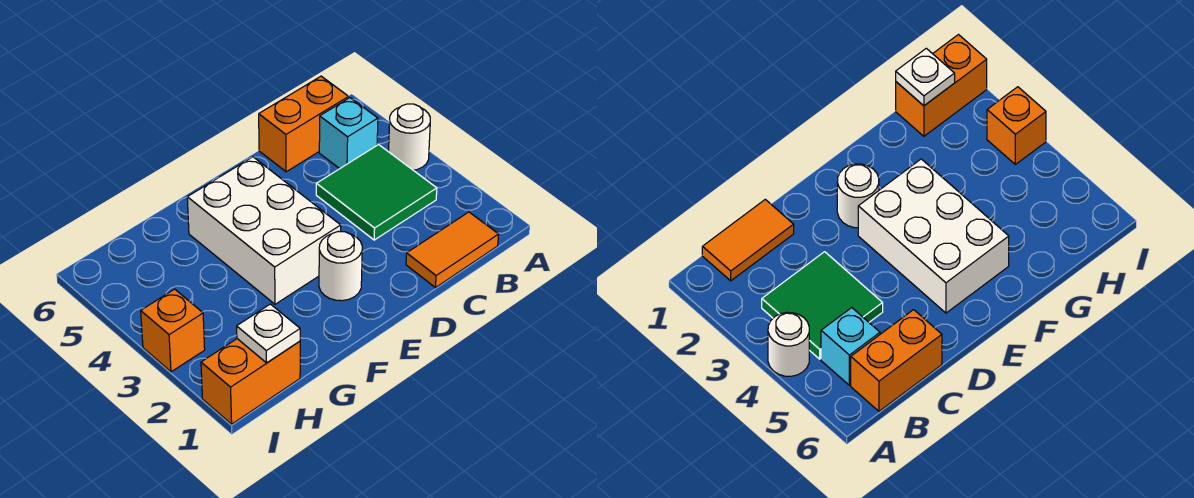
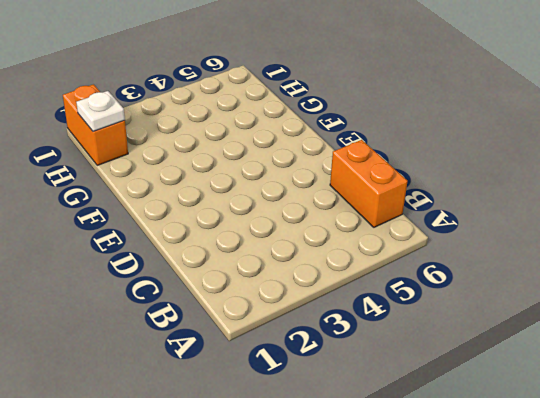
none -> white 1x1 round brick [389,104,430,170]
none -> orange 1x2 tile [406,212,499,288]

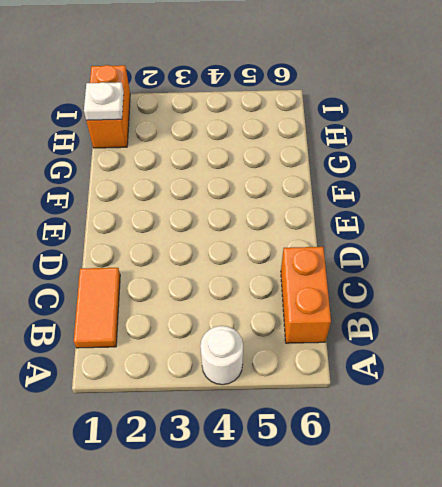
none -> green 2x2 tile [316,145,437,240]
none -> cyan 1x1 brick [319,98,378,169]

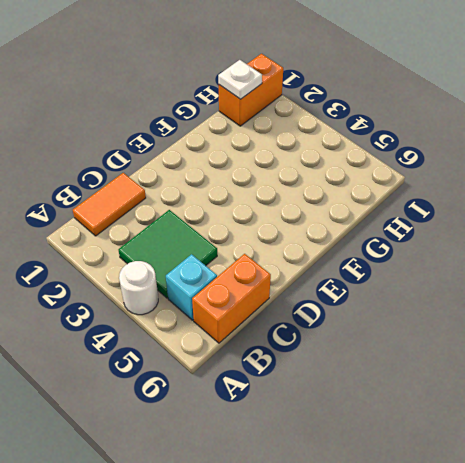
none -> white 1x1 round brick [319,231,362,301]
none -> white 2x3 brick [187,157,341,304]

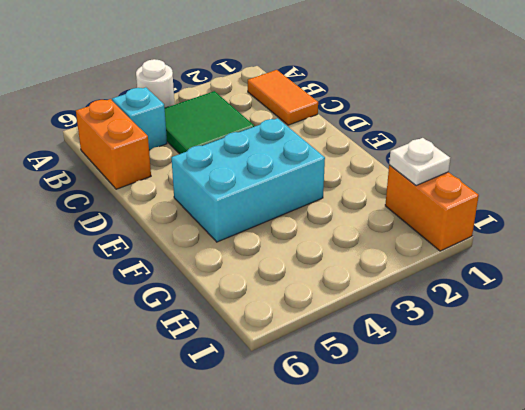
cyan 2x3 brick [171,118,325,242] -> white 2x3 brick [187,157,341,304]
none -> white 1x1 round brick [319,231,362,301]
none -> orange 1x1 brick [141,289,205,372]

